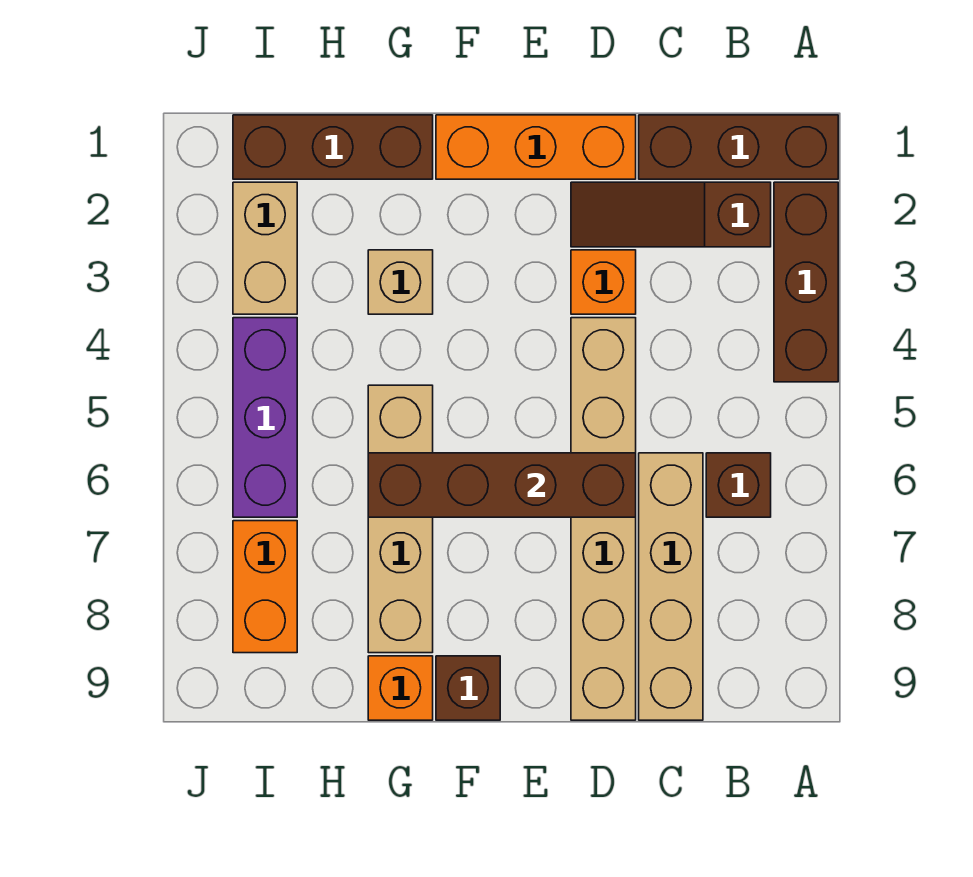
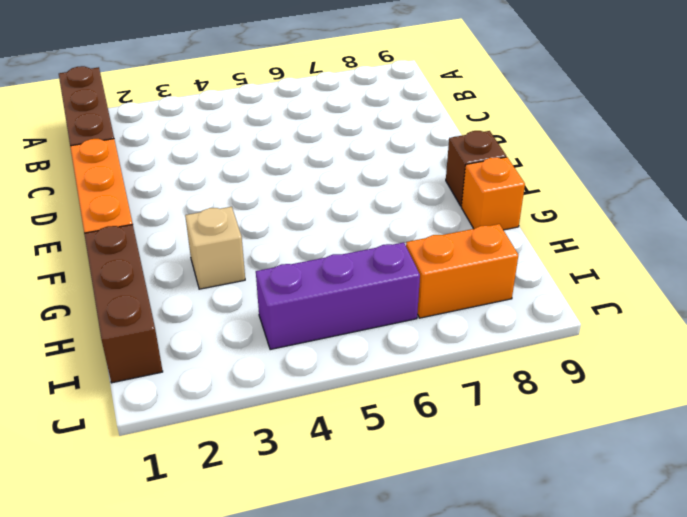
none -> brown 1x3 brick [774,182,838,382]
none -> brown 1x3 slope [571,182,771,247]
none -> brown 1x1 brick [706,453,771,517]

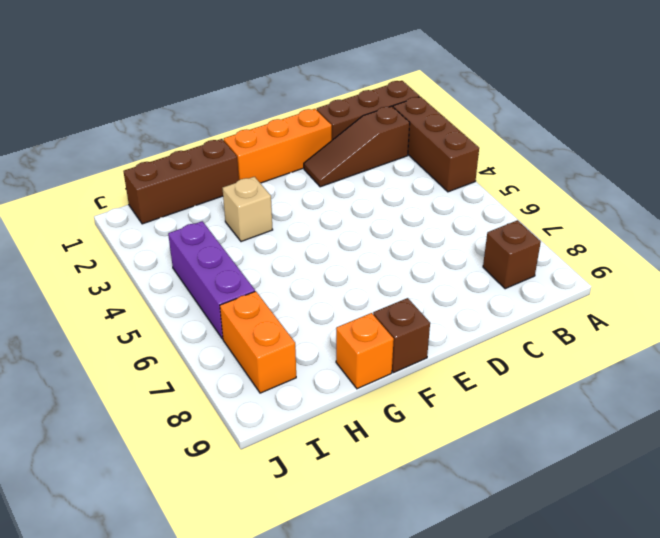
brown 1x1 brick [483,220,541,289] -> brown 1x1 brick moved to [706,453,771,517]
none -> tan 1x4 brick [639,453,703,720]
none -> orange 1x1 brick [571,250,636,314]
none -> tan 1x6 brick [571,318,636,720]

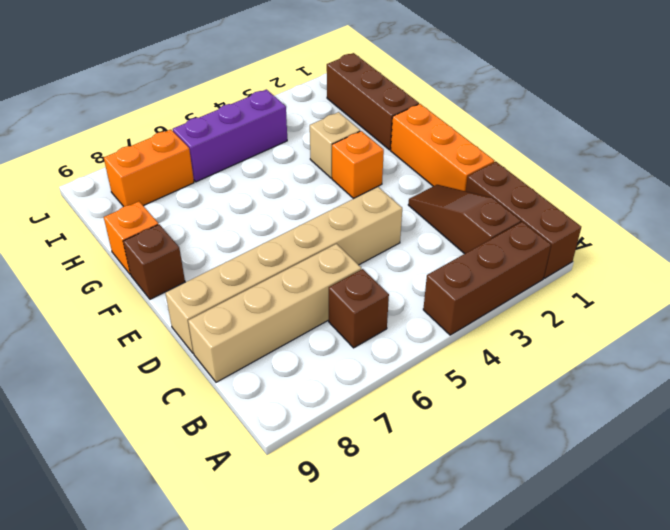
orange 1x1 brick [332,131,384,198] -> orange 1x1 brick moved to [571,250,636,314]
none -> tan 1x4 brick [368,385,433,653]
none -> tan 1x2 brick [233,182,297,314]
none -> brown 1x4 brick [368,453,636,517]

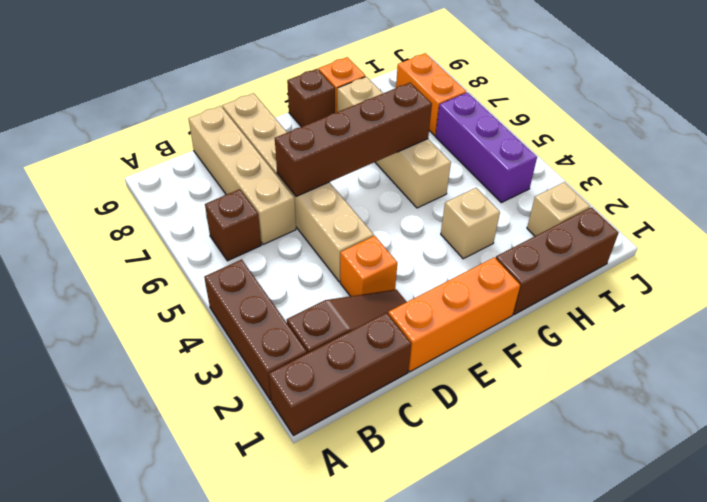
tan 1x1 brick [527,182,590,236] -> tan 1x2 brick [233,182,297,314]

